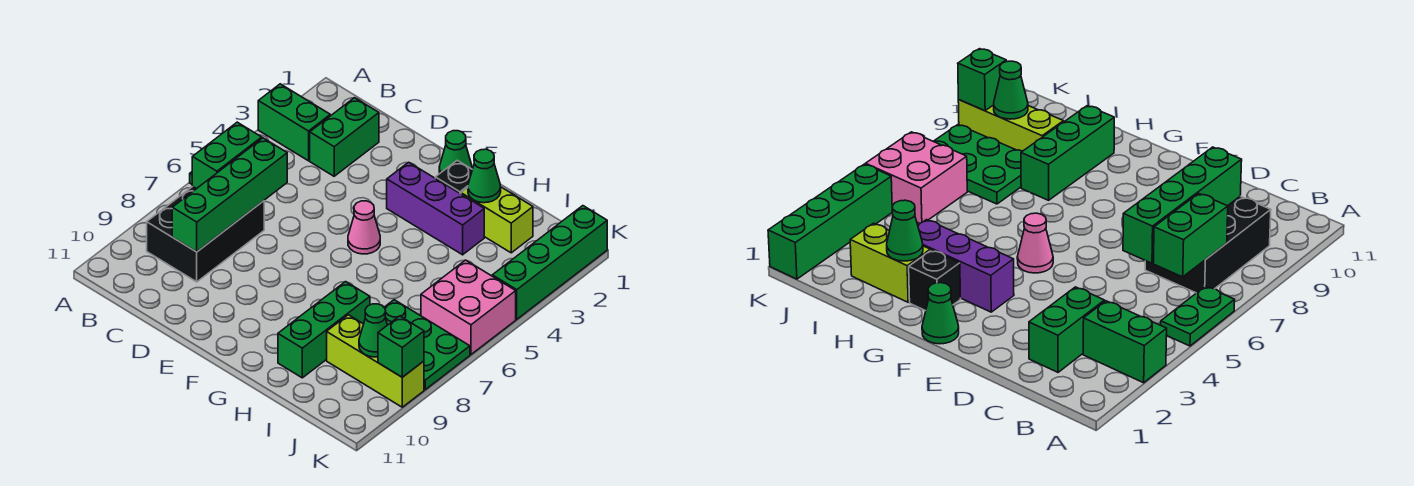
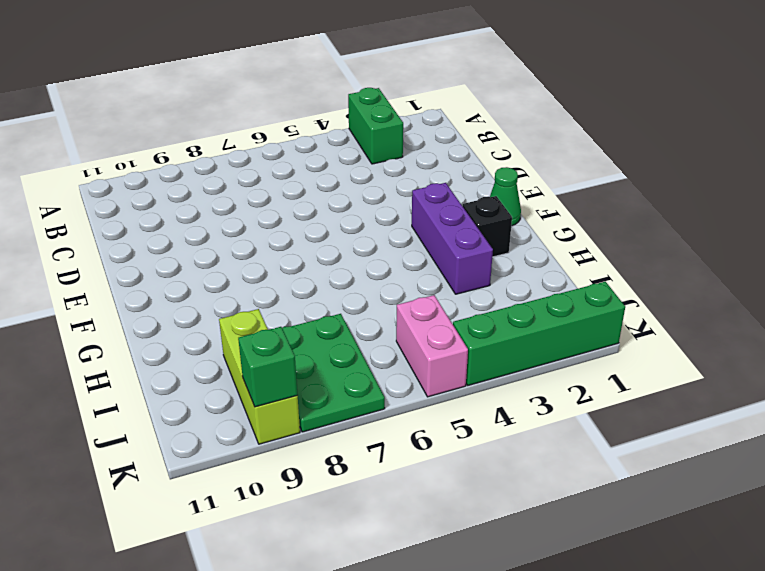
pink 1x2 brick [396,295,468,397] -> pink 2x2 brick [421,260,516,354]
none -> green 1x2 plate [1161,286,1235,346]
none -> black 2x3 brick [147,186,264,282]
none -> green 1x2 brick [310,98,379,176]

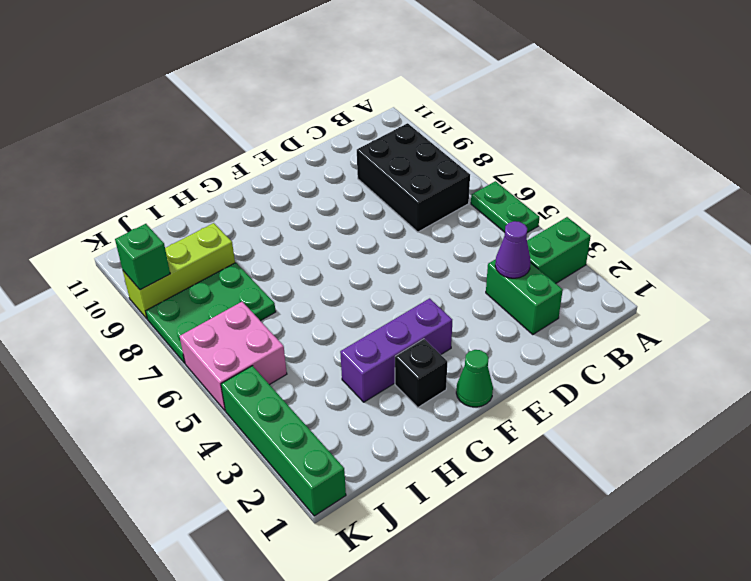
purple 1x1 cone [495,221,531,278] -> none
none -> pink 1x1 cone [348,201,380,254]
none -> lime 1x2 brick [461,187,533,253]
none -> green 1x3 brick [278,282,370,378]

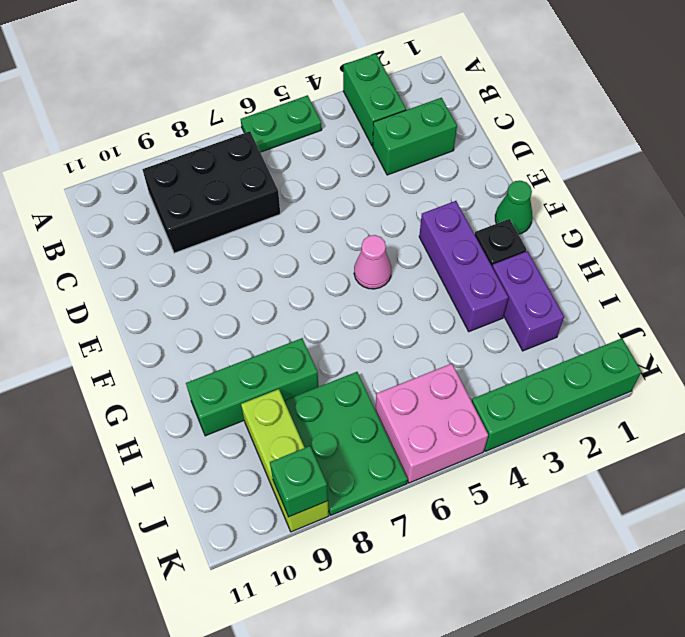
purple 1x2 brick [492,251,564,351] -> lime 1x2 brick [461,187,533,253]
none -> green 1x2 brick [192,122,262,189]
none -> green 1x4 brick [172,138,287,252]
none -> green 1x1 cone [468,149,501,203]

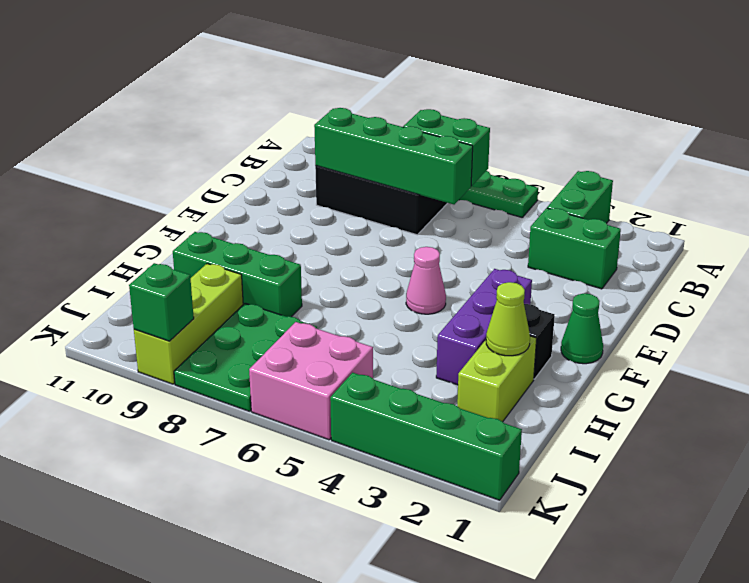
lime 1x1 cone [486,282,530,356] -> green 1x1 cone [468,149,501,203]
none -> green 1x1 cone [359,304,387,357]

